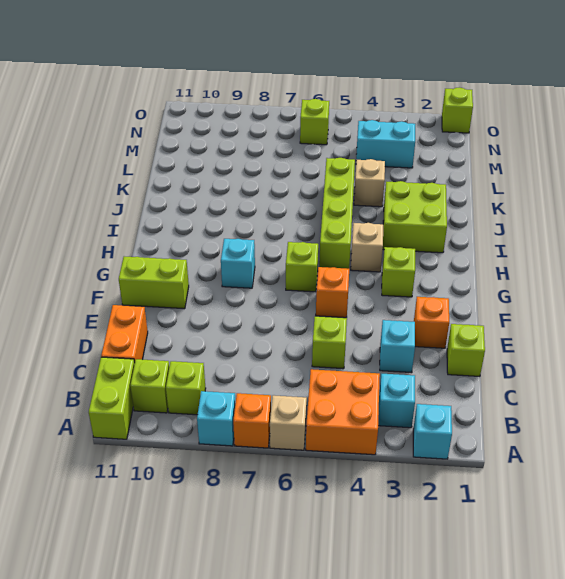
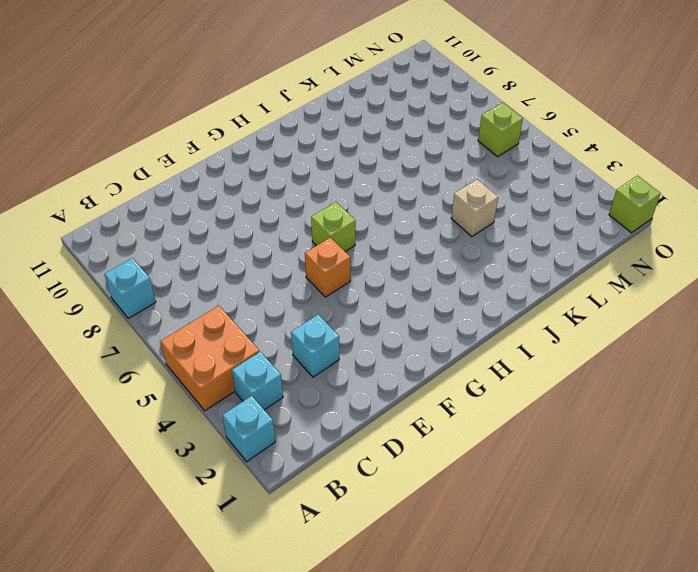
none -> tan 1x1 brick [270,395,307,450]
none -> orange 1x1 brick [233,393,271,448]
none -> lime 1x2 brick [89,357,135,439]

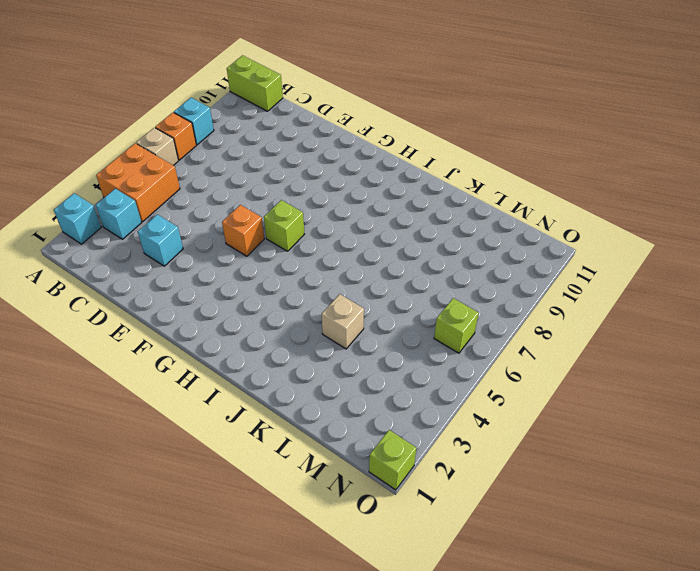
none -> lime 1x1 brick [166,361,206,415]
none -> lime 1x1 brick [130,359,169,413]
none -> orange 1x2 brick [101,305,148,363]

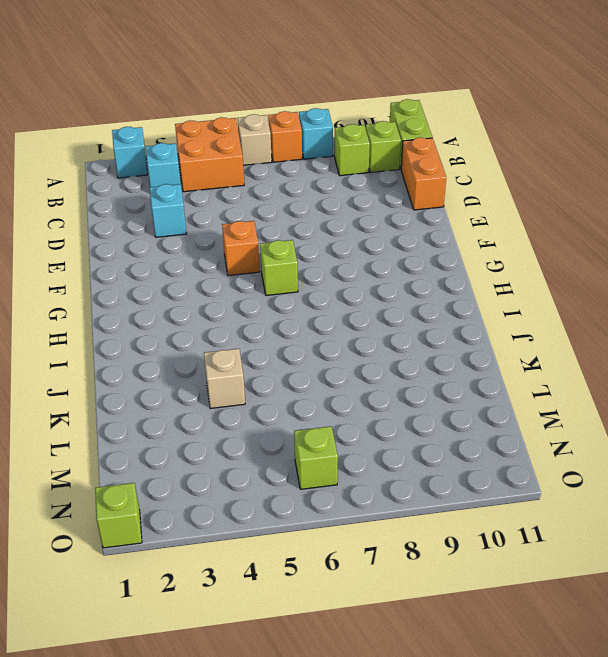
none -> lime 1x1 brick [447,324,485,376]
none -> lime 1x1 brick [312,316,347,369]
none -> orange 1x1 brick [414,297,449,348]

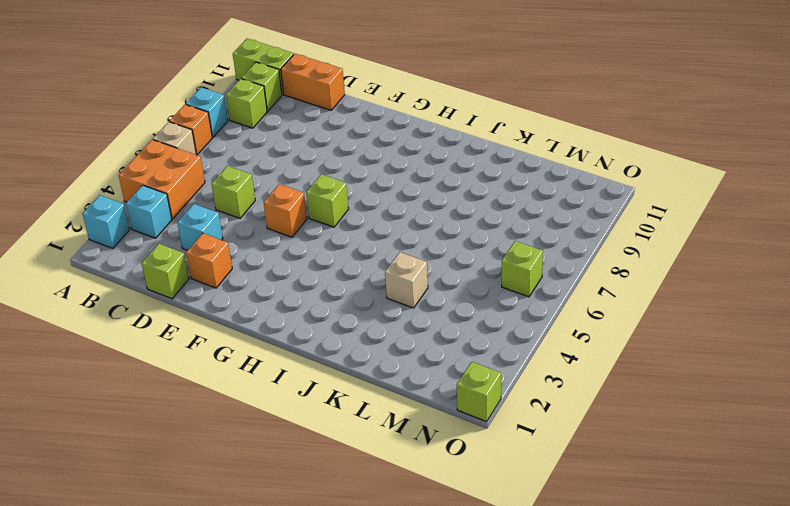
none -> lime 1x2 brick [119,256,189,309]
none -> lime 1x1 brick [382,247,415,297]
none -> cyan 1x1 brick [221,239,255,288]

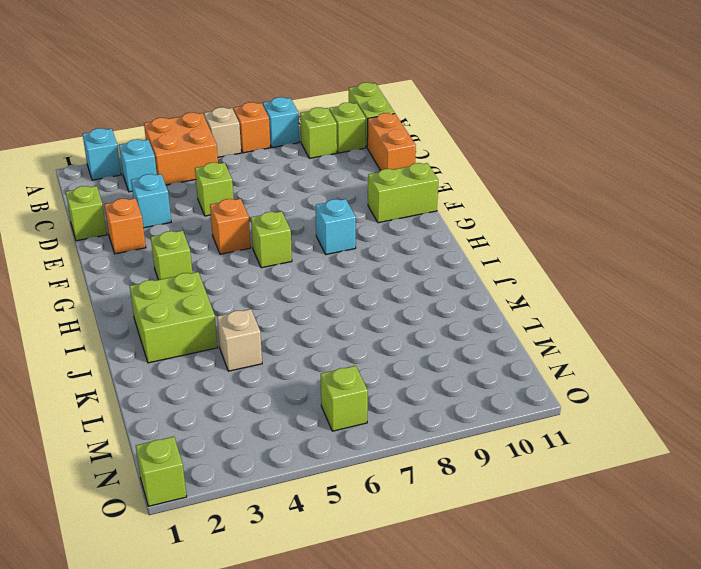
none -> tan 1x1 brick [351,223,383,272]
none -> lime 1x4 brick [319,158,355,269]
none -> cyan 1x2 brick [356,120,415,168]

